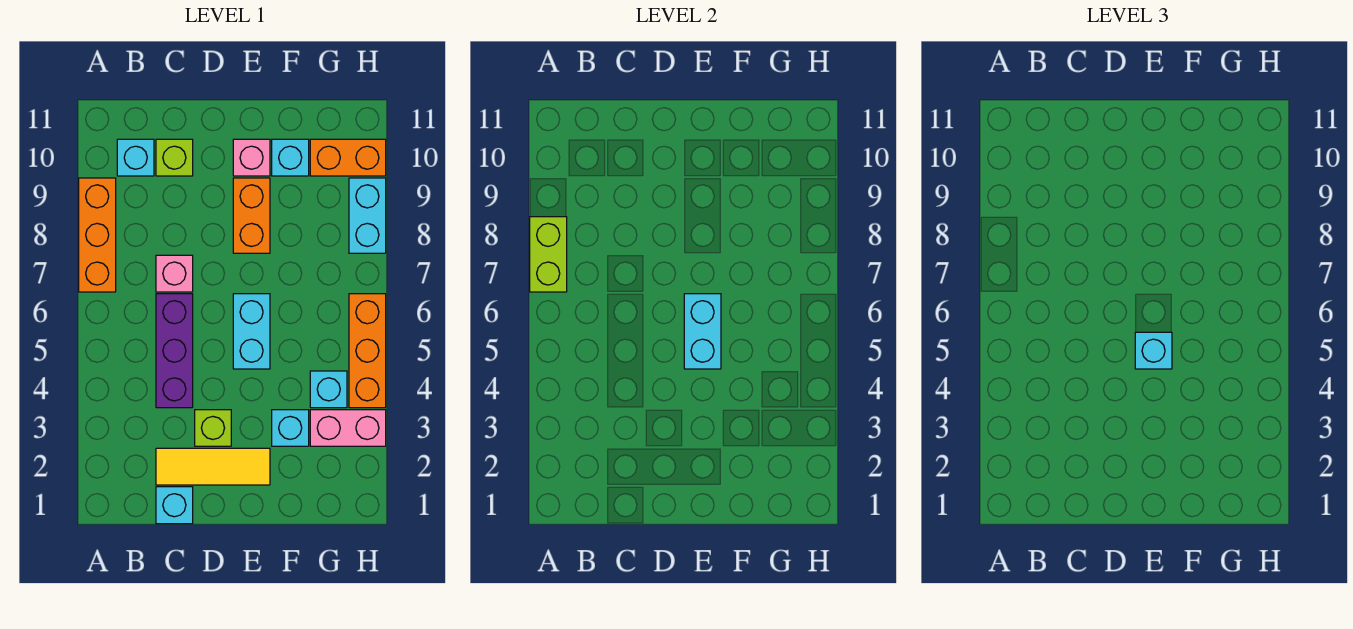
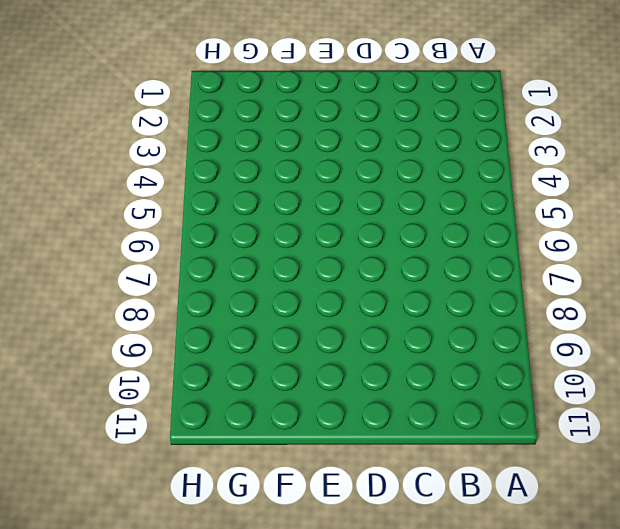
none -> orange 1x3 brick [79,178,116,292]
none -> cyan 1x1 brick [117,139,154,176]
none -> cyan 1x1 brick [156,487,193,524]

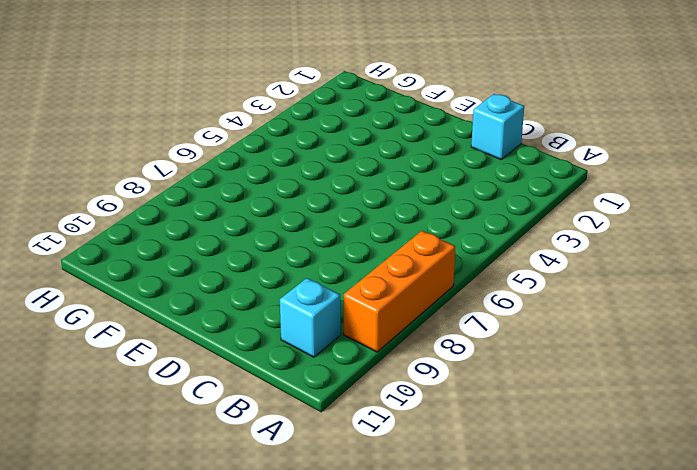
none -> yellow 1x3 tile [156,448,270,485]
none -> purple 1x3 brick [156,294,193,408]
none -> pink 1x1 brick [156,255,193,292]

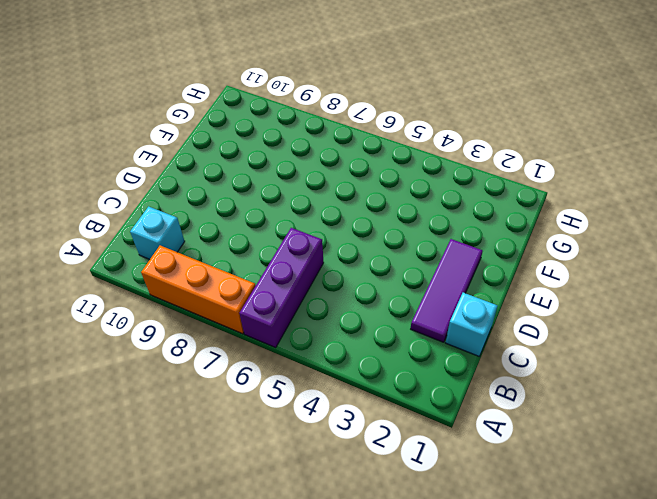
purple 1x3 brick [239,228,324,348] -> purple 1x3 brick turned to [156,294,193,408]
purple 1x3 tile [411,239,483,342] -> yellow 1x3 tile [156,448,270,485]
none -> pink 1x1 brick [156,255,193,292]
none -> lime 1x1 brick [156,139,193,176]
none -> lime 1x1 brick [195,410,231,446]

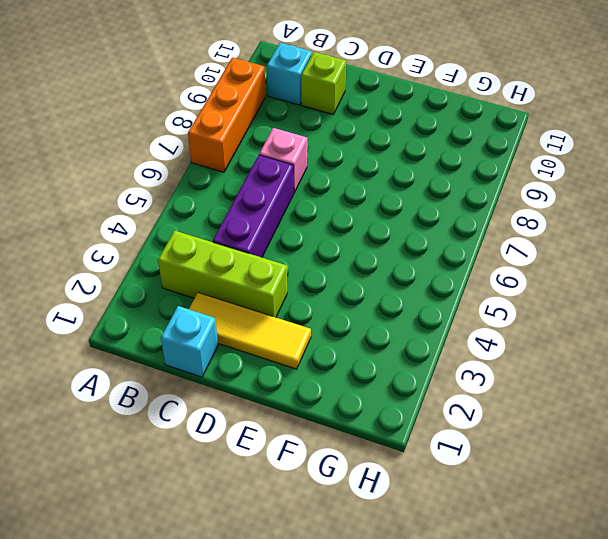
lime 1x3 brick [158,231,287,317] -> lime 1x1 brick [195,410,231,446]
none -> cyan 1x2 brick [233,294,270,369]
none -> orange 1x2 brick [233,178,270,253]
none -> pink 1x1 brick [233,139,270,176]

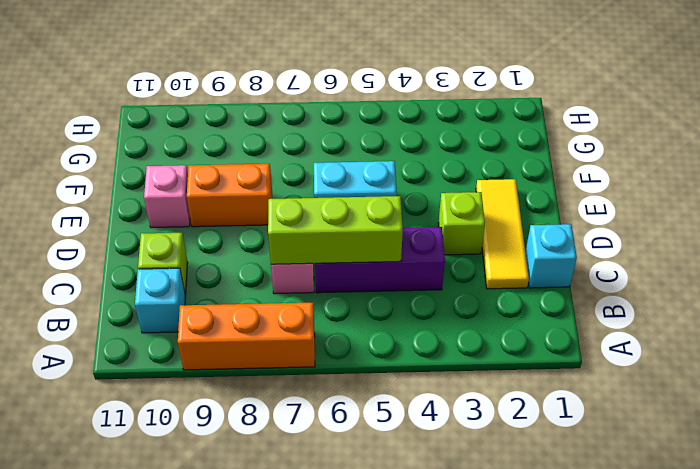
lime 1x3 brick [268,196,403,264] -> none
none -> cyan 1x1 brick [272,410,309,446]
none -> cyan 1x1 brick [272,139,309,176]
none -> pink 1x2 brick [310,410,386,446]

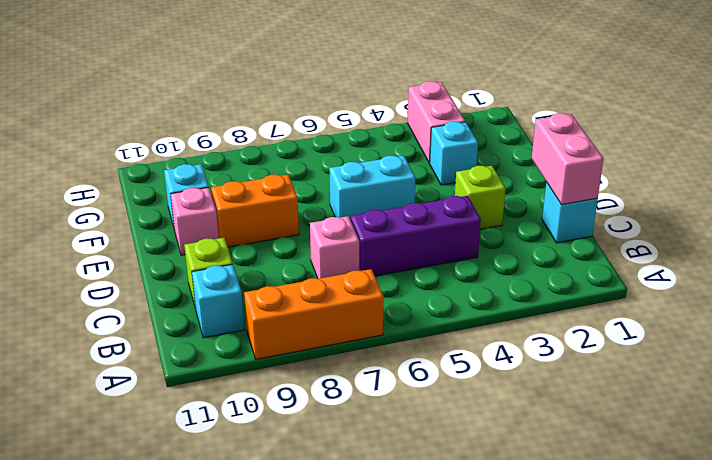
pink 1x2 brick [532,113,604,205] -> none
none -> yellow 1x3 tile [156,448,270,485]
none -> cyan 1x1 brick [310,371,347,408]
none -> orange 1x2 brick [310,139,386,176]

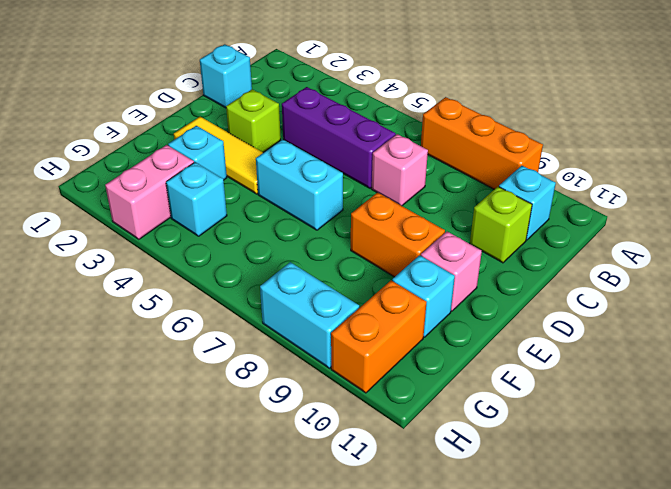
yellow 1x3 tile [174,117,263,194] -> yellow 1x3 tile turned to [156,448,270,485]
none -> orange 1x3 brick [349,294,386,408]
none -> lime 1x2 brick [530,217,567,292]
none -> cyan 1x2 brick [684,294,721,369]

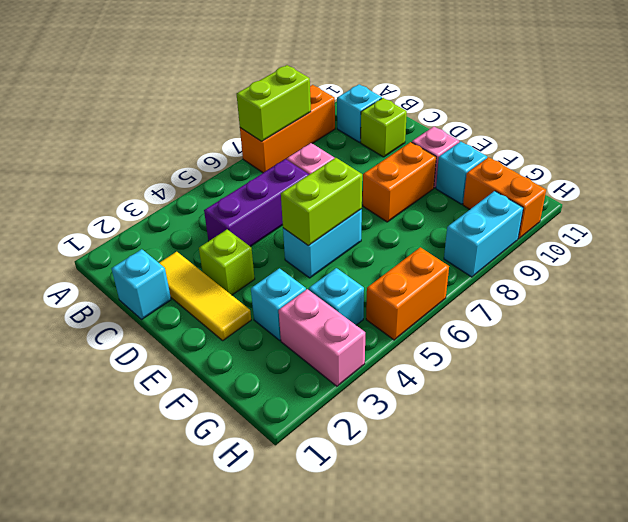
lime 1x2 brick [281,158,362,246] -> cyan 1x2 brick [684,294,721,369]
orange 1x2 brick [366,247,449,340] -> orange 1x3 brick [349,294,386,408]
none -> cyan 1x1 brick [1135,332,1172,369]

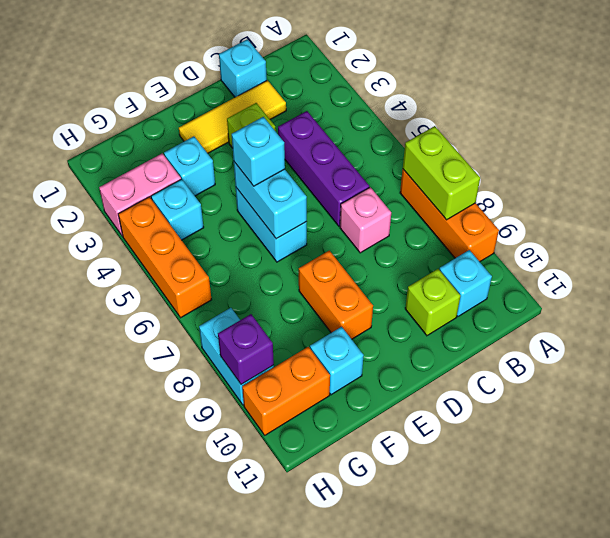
purple 1x1 brick [218,314,274,384] -> none
none -> pink 1x1 brick [233,139,270,176]

